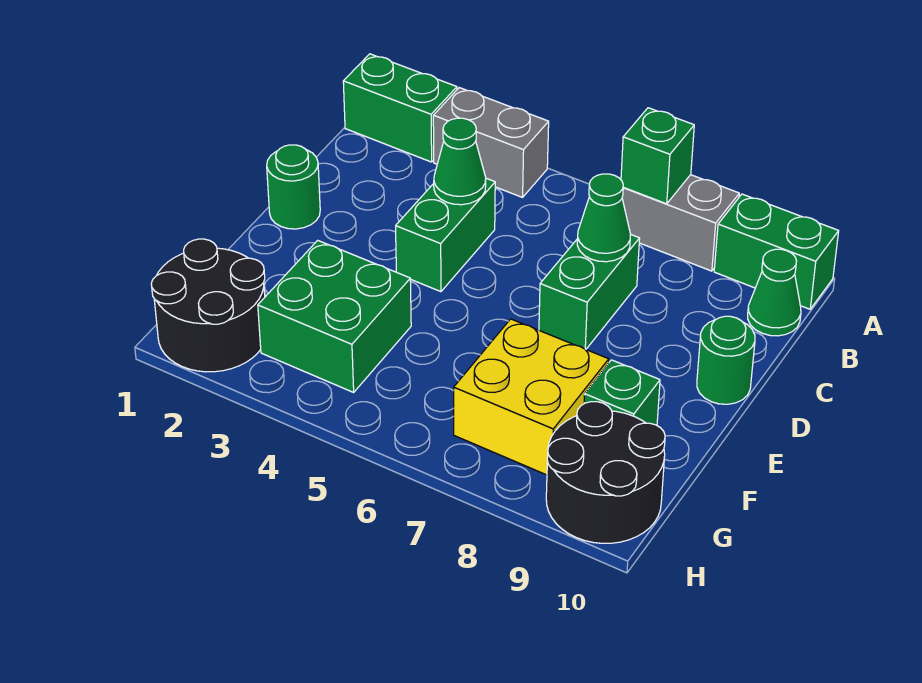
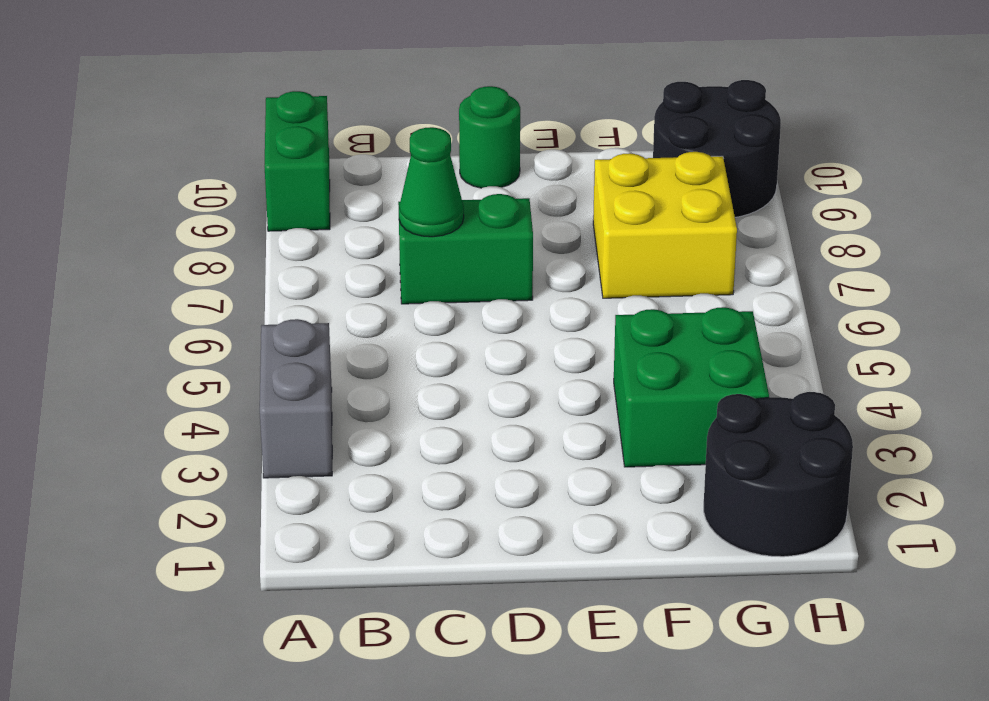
none -> green 1x2 brick [343,54,457,162]
none -> grey 1x2 brick [622,175,739,271]
none -> green 1x1 cone [748,249,801,336]

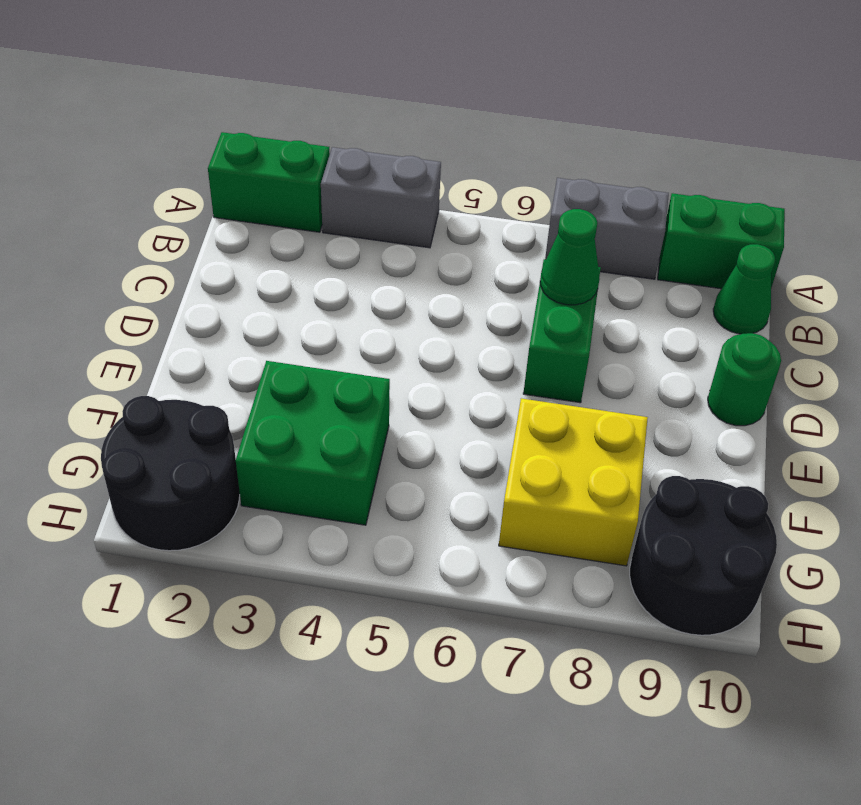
none -> green 1x2 brick [396,178,495,292]
none -> green 1x1 round brick [267,145,320,229]
none -> green 1x1 brick [584,360,660,425]

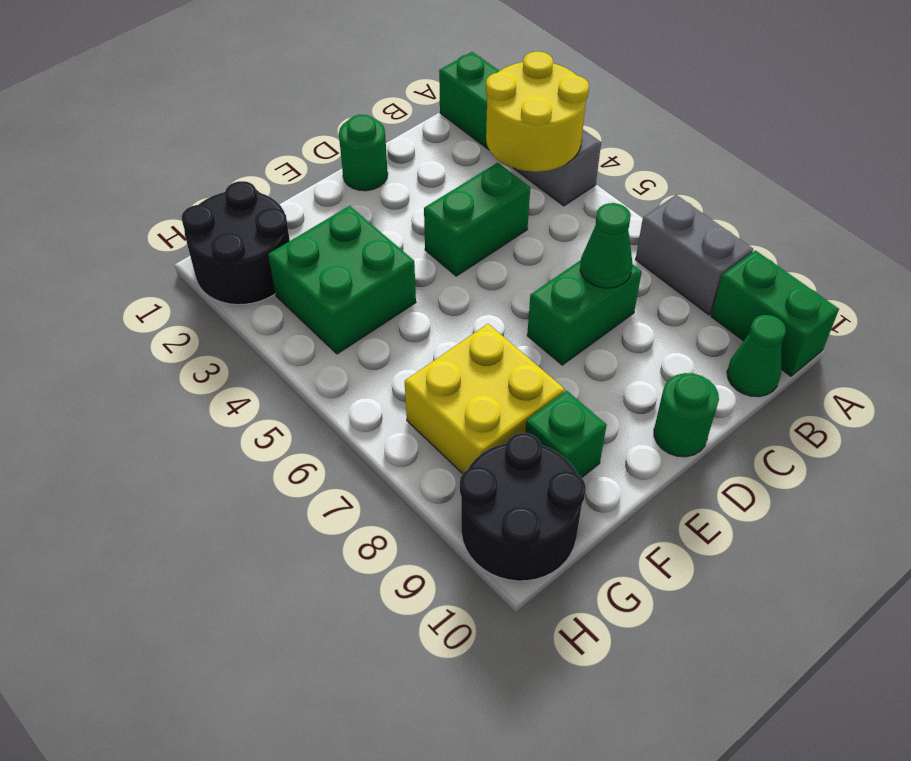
yellow 2x2 round brick [486,52,589,172] -> none
none -> green 1x1 brick [621,108,694,204]
none -> green 1x1 cone [434,118,486,205]

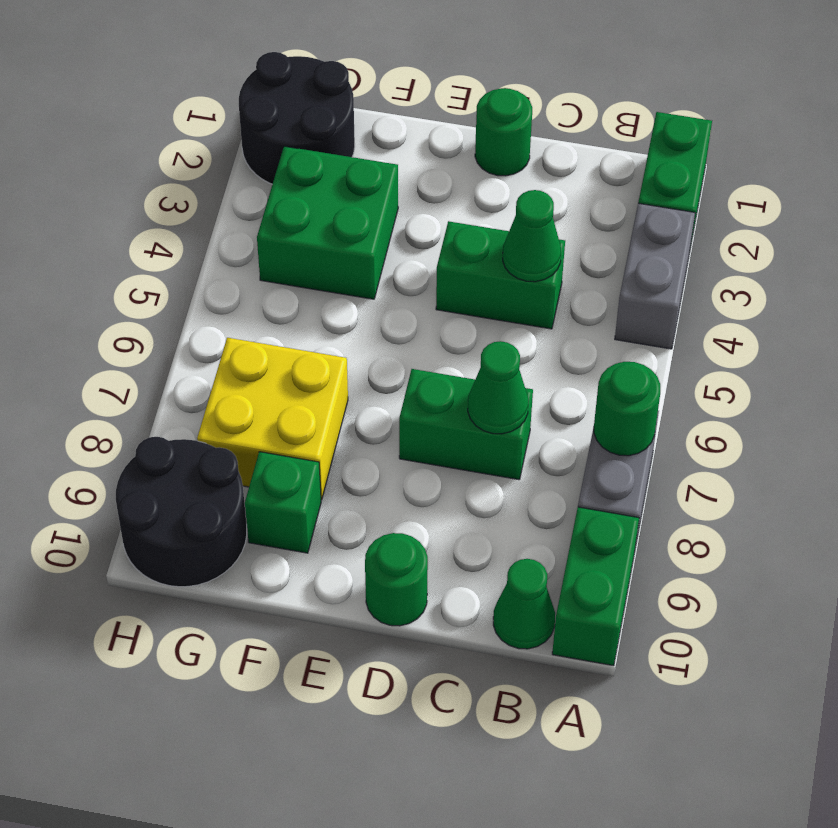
green 1x1 round brick [594,362,660,456] -> green 1x1 brick [621,108,694,204]

